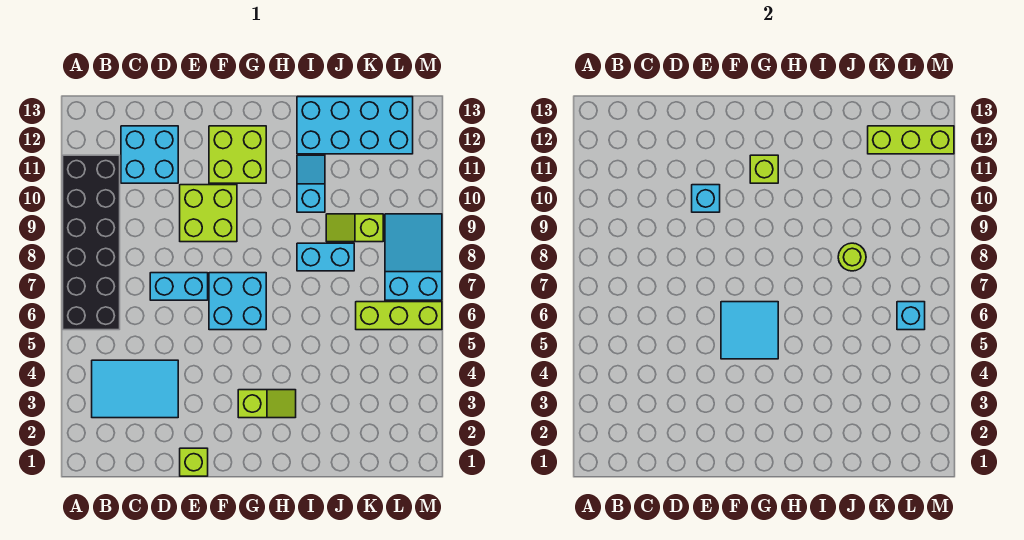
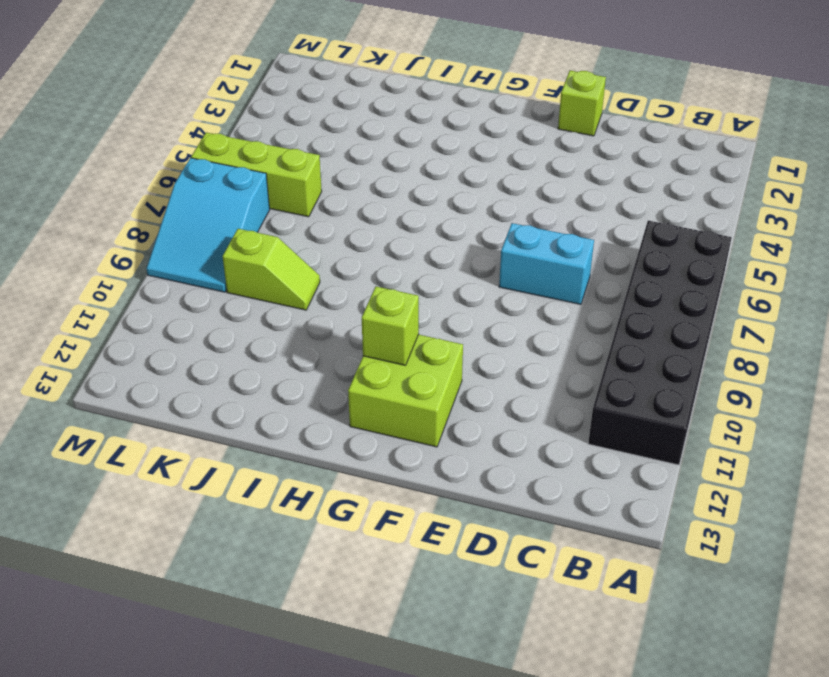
none -> cyan 2x3 tile [92,360,178,418]
none -> cyan 2x2 brick [121,126,178,183]
none -> lime 2x2 brick [180,185,237,242]

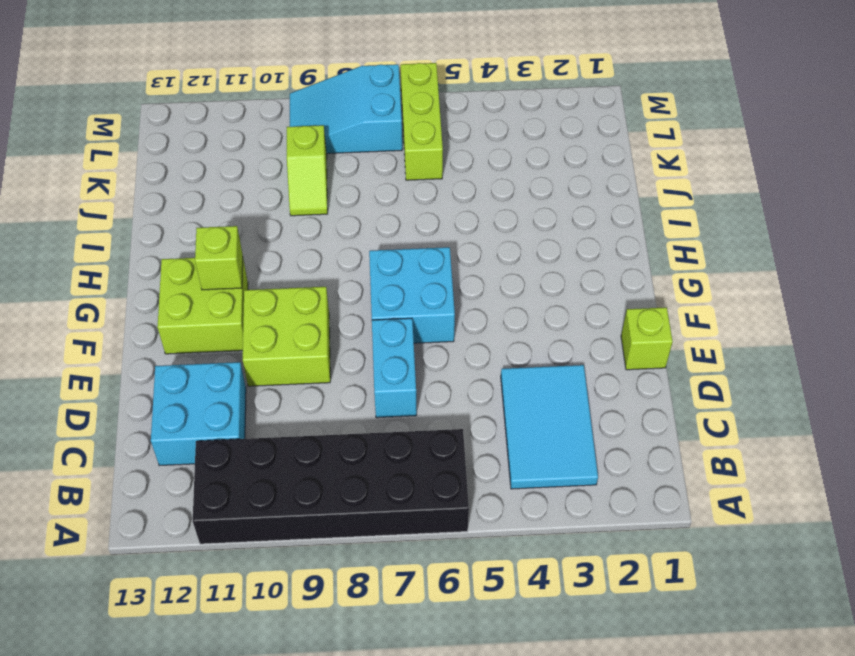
none -> lime 1x2 slope [238,390,296,418]
none -> cyan 1x2 brick [297,243,354,271]
none -> cyan 1x2 slope [297,155,325,212]

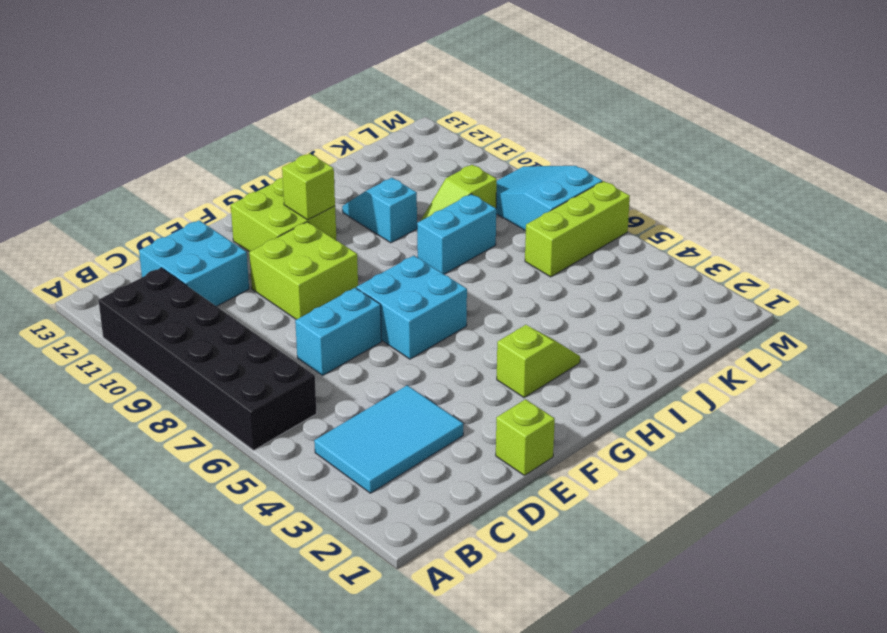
none -> cyan 2x4 brick [297,97,413,154]
none -> cyan 1x1 brick [692,185,720,212]
none -> cyan 2x2 tile [721,302,778,359]

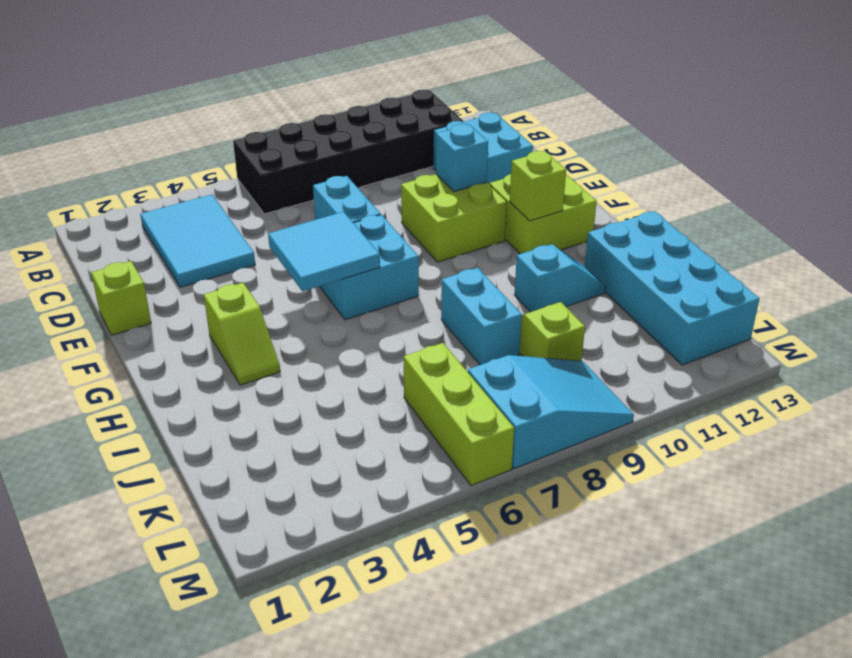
none -> lime 1x1 round brick [838,243,866,271]
none -> lime 1x3 brick [868,126,954,154]
none -> cyan 1x1 brick [897,302,925,330]

